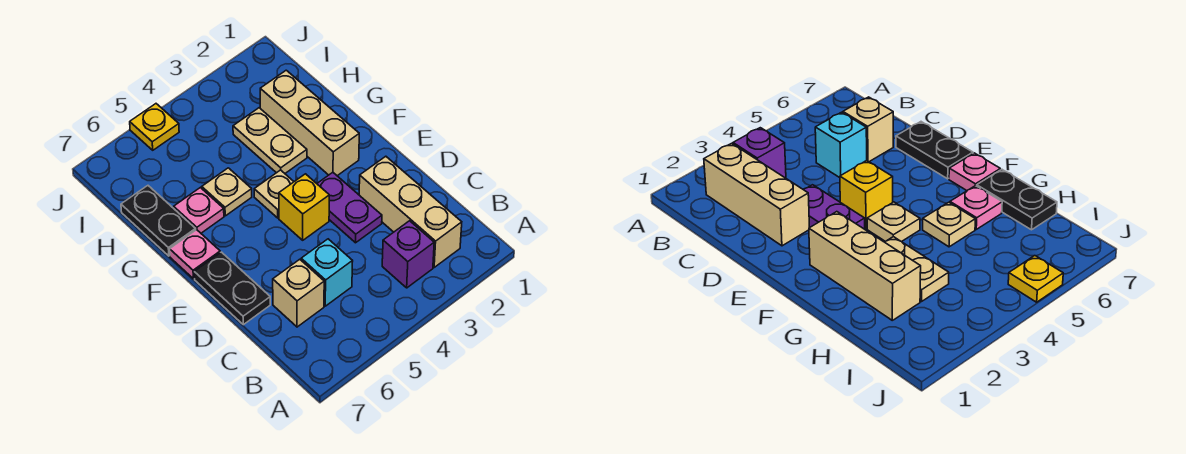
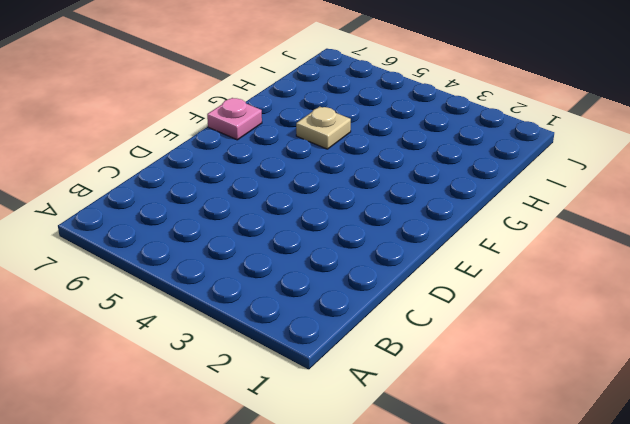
none -> tan 1x3 brick [359,156,462,267]
none -> purple 1x1 brick [382,221,434,288]
none -> cyan 1x1 brick [301,239,353,306]

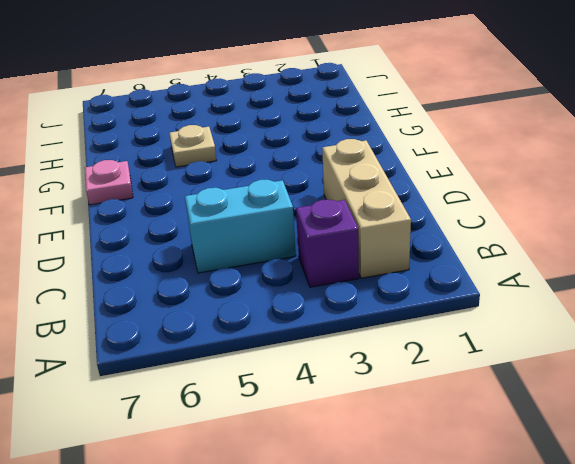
cyan 1x2 brick [185,180,296,273] -> cyan 1x1 brick [301,239,353,306]
none -> tan 1x1 brick [273,259,324,327]
none -> purple 1x2 plate [317,172,382,243]
none -> black 1x2 plate [194,252,270,325]

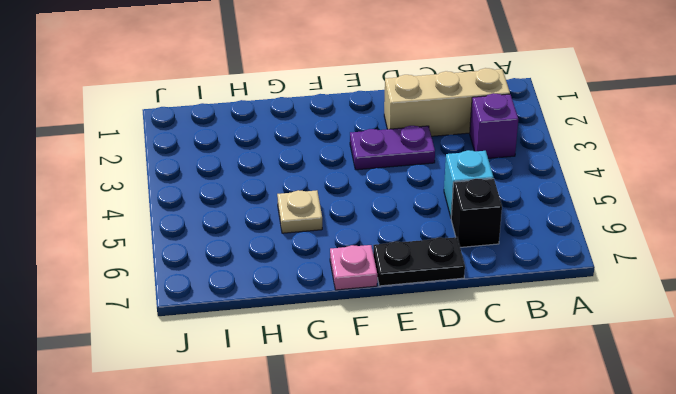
black 1x1 brick [451,179,502,247] -> tan 1x1 brick [273,259,324,327]
none -> yellow 1x1 brick [279,174,329,240]
none -> tan 1x3 brick [260,70,359,176]
none -> tan 1x1 plate [254,170,294,218]

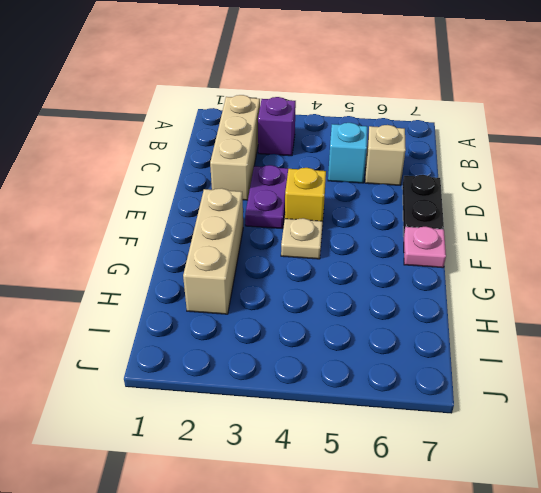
none -> tan 1x2 plate [233,108,307,173]
none -> tan 1x1 plate [202,168,252,216]
none -> pink 1x1 plate [174,188,224,233]

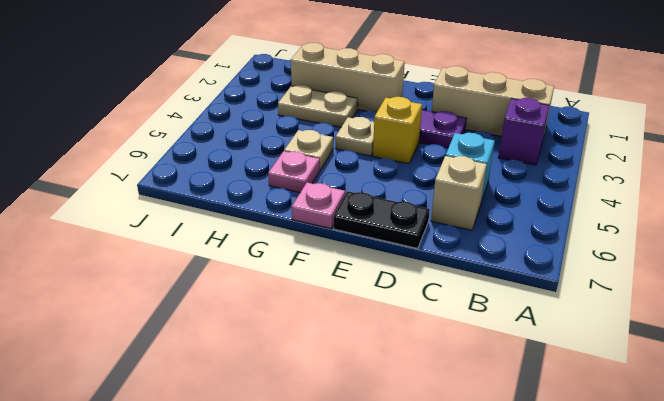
none -> black 1x2 plate [121,186,196,256]
none -> yellow 1x1 plate [130,104,179,150]

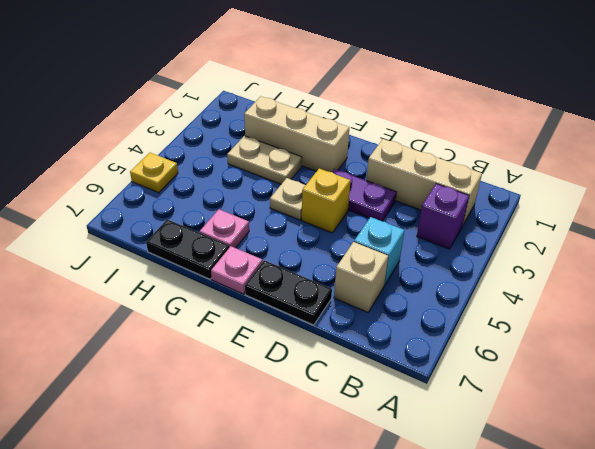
none -> tan 1x1 plate [202,168,252,216]

